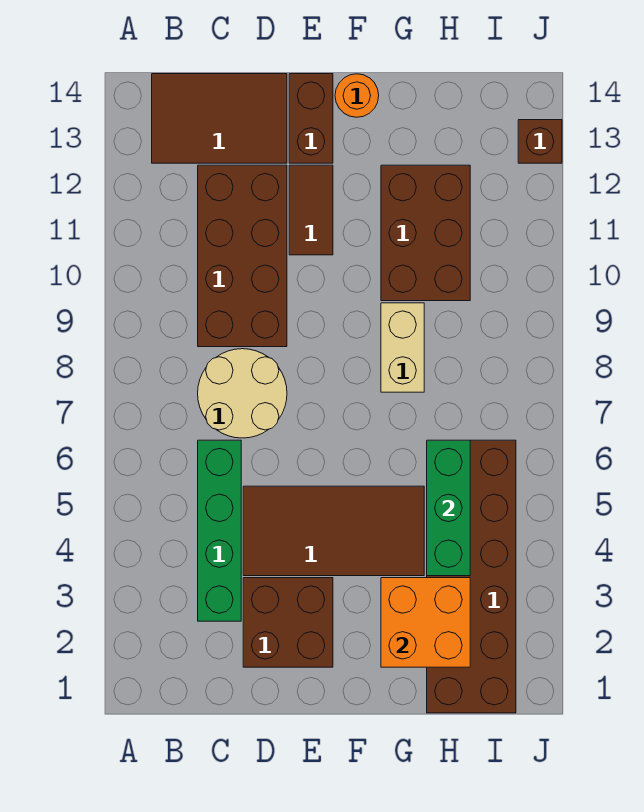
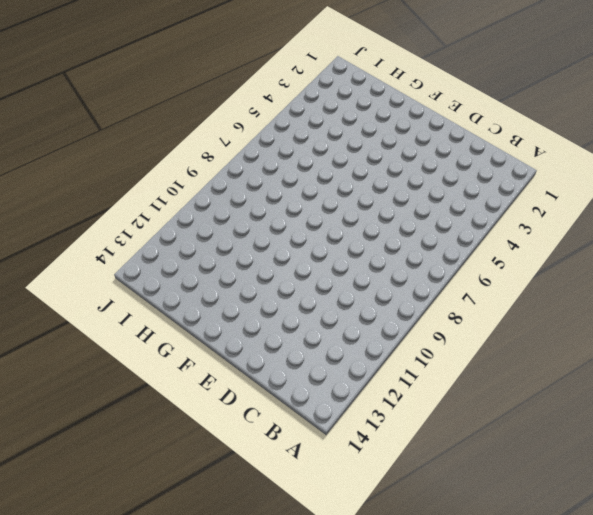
none -> brown 2x3 tile [152,74,287,163]
none -> green 1x4 brick [198,440,241,621]
none -> tan 2x2 round brick [198,349,287,438]

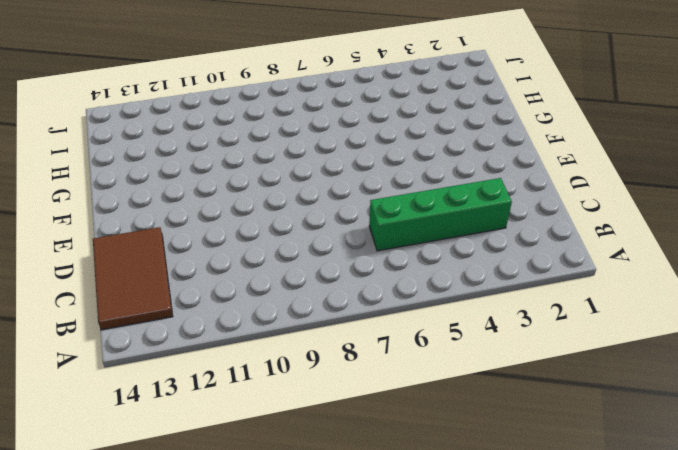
none -> tan 2x2 round brick [198,349,287,438]
none -> brown 2x4 brick [198,165,287,347]
none -> brown 2x2 brick [243,578,333,667]

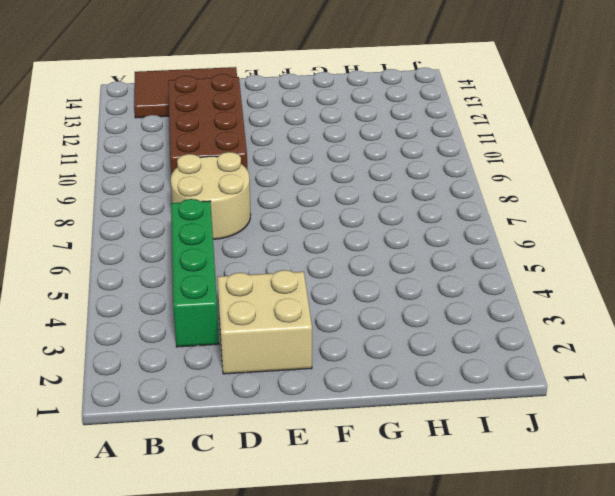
tan 2x2 brick [217,270,312,374] -> brown 2x2 brick [243,578,333,667]
none -> brown 2x4 tile [243,486,424,576]
none -> brown 1x2 tile [289,165,333,255]
none -> brown 1x2 brick [289,74,333,163]

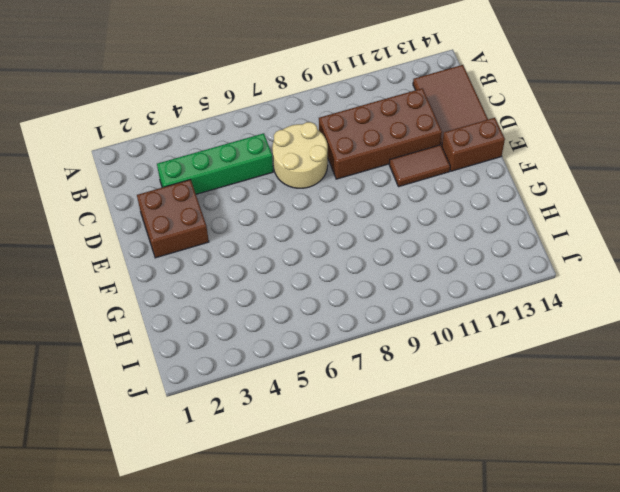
none -> brown 2x4 tile [243,486,424,576]
none -> orange 1x1 round brick [335,74,379,117]
none -> tan 1x2 brick [381,303,424,392]

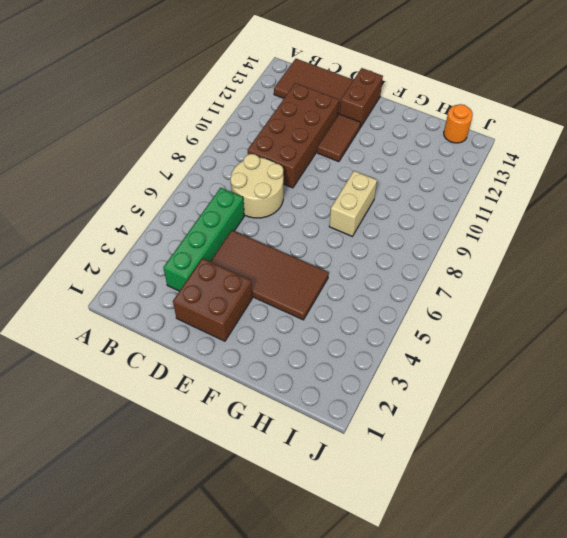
orange 1x1 round brick [444,104,473,143] -> orange 1x1 round brick moved to [335,74,379,117]
none -> brown 2x3 brick [381,165,470,301]
none -> brown 2x6 brick [427,440,516,713]
none -> brown 1x1 brick [518,120,562,163]

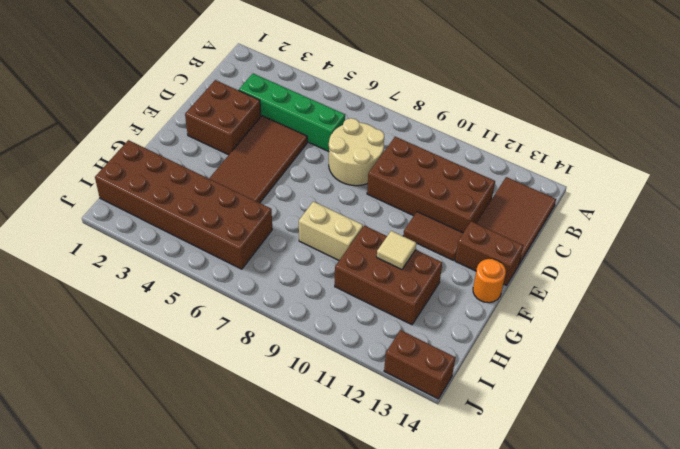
tan 1x1 tile [377,231,416,270] -> none
brown 1x2 brick [384,330,456,399] -> brown 1x1 brick [518,120,562,163]
none -> orange 2x2 brick [381,578,470,667]
none -> green 1x3 brick [427,440,470,576]

